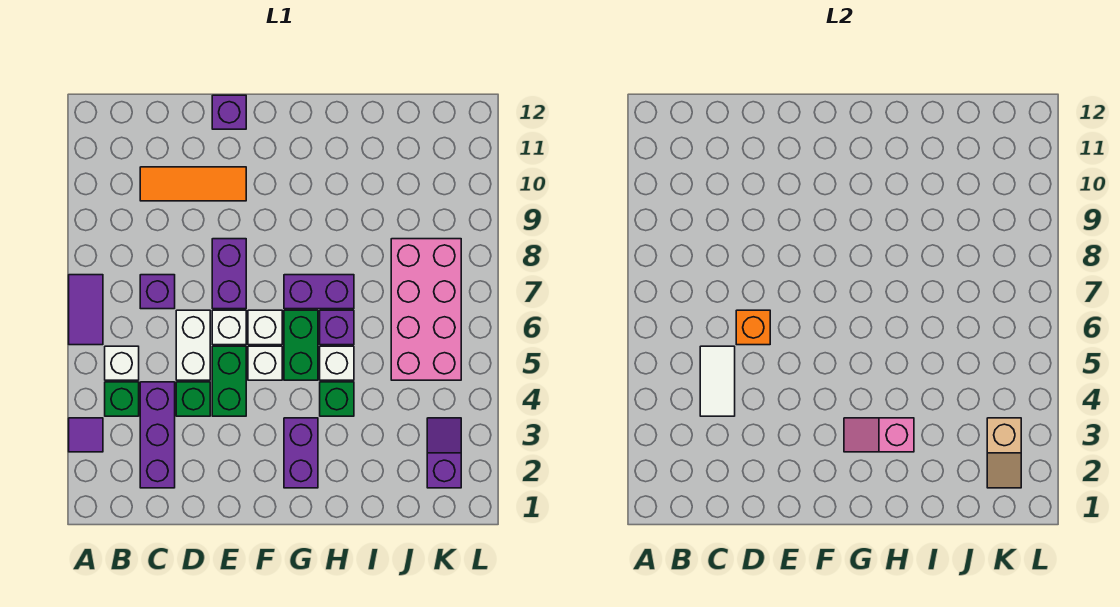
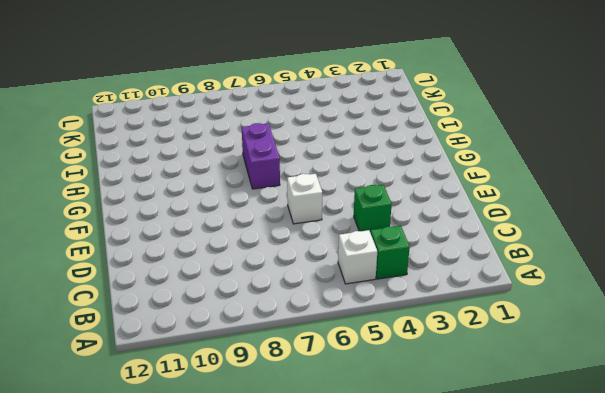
none -> purple 1x1 tile [69,418,103,452]
none -> purple 1x2 tile [69,275,103,345]
none -> purple 1x3 brick [140,382,175,488]

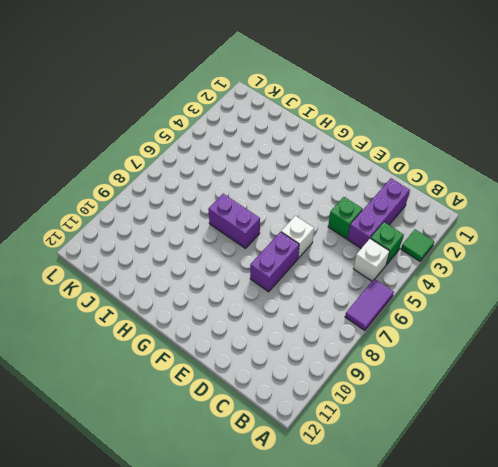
green 1x1 tile [401,230,434,261] -> purple 1x1 tile [69,418,103,452]
none -> purple 1x1 brick [140,275,175,309]
none -> orange 1x3 tile [140,167,246,201]
none -> white 1x2 brick [176,310,210,380]

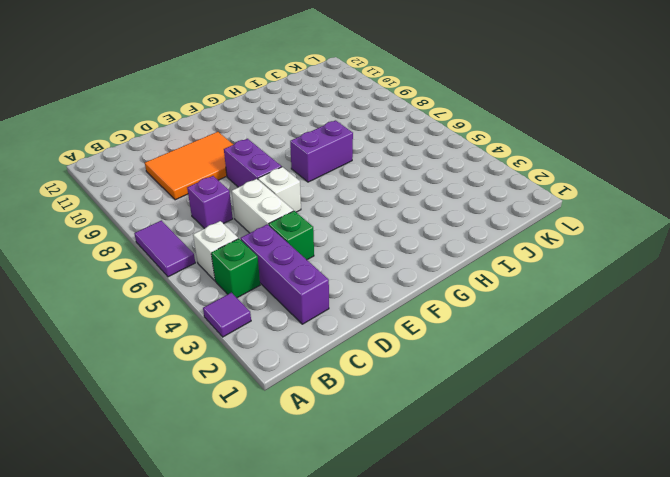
orange 2x3 tile [145,132,233,200] -> orange 1x3 tile [140,167,246,201]
none -> green 1x2 brick [212,346,246,416]
none -> purple 1x1 brick [212,95,246,129]
none -> white 1x1 brick [248,346,282,380]

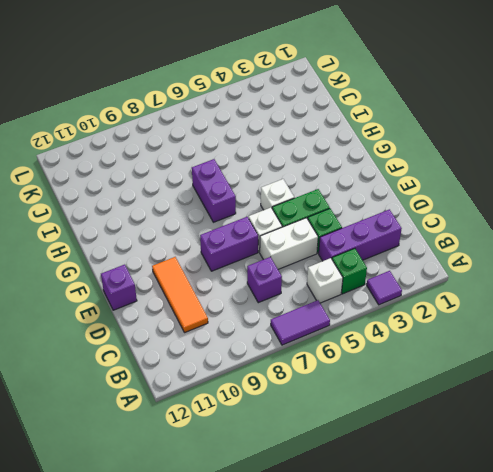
none -> white 1x1 brick [248,310,282,345]
none -> purple 1x2 brick [284,418,318,488]
none -> green 1x2 brick [284,310,318,380]

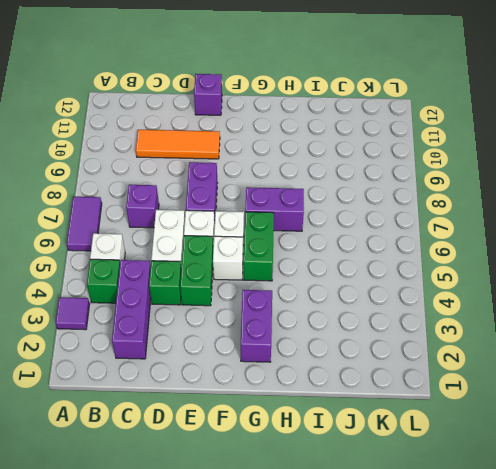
none -> green 1x1 brick [320,382,354,416]
none -> white 1x1 brick [320,346,354,380]
none -> purple 1x1 brick [320,310,354,345]

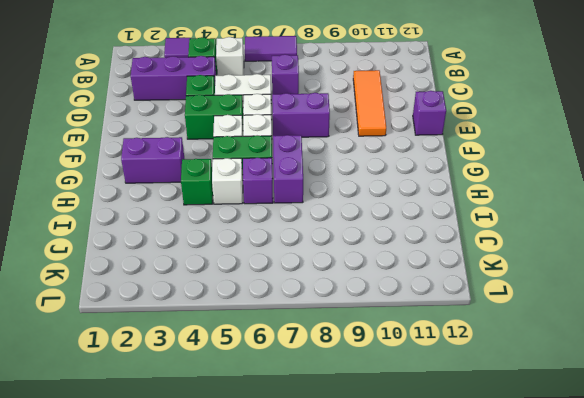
none -> pink 2x4 brick [391,239,461,380]
none -> purple 1x2 slope [427,418,461,488]
none -> white 1x2 tile [700,346,735,416]

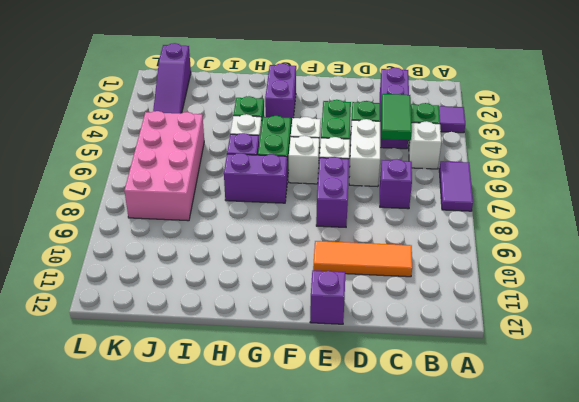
green 1x2 tile [382,94,412,140] -> white 1x2 tile [700,346,735,416]
purple 1x3 slope [153,43,191,114] -> purple 1x2 slope [427,418,461,488]
none -> orange 1x1 brick [736,310,770,345]
none -> pink 1x2 slope [844,418,914,452]
none -> tan 1x2 slope [987,418,1021,488]

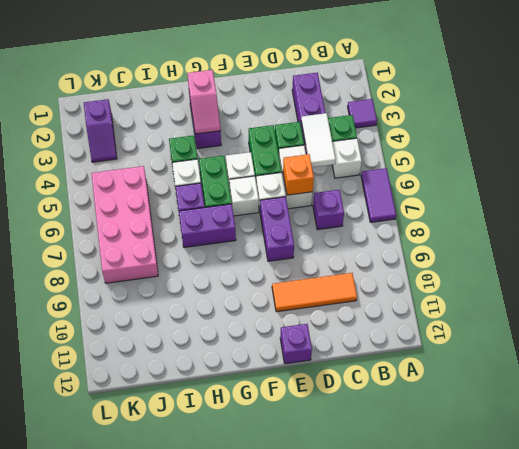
pink 1x2 slope [187,70,221,134] -> pink 1x2 slope turned to [844,418,914,452]
none -> tan 1x2 slope [987,418,1021,488]

